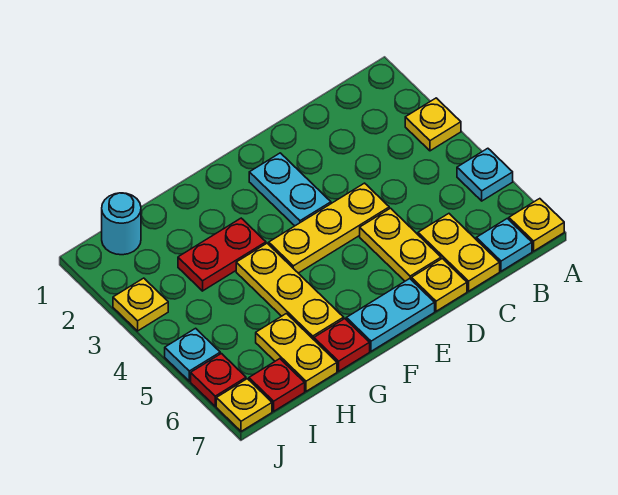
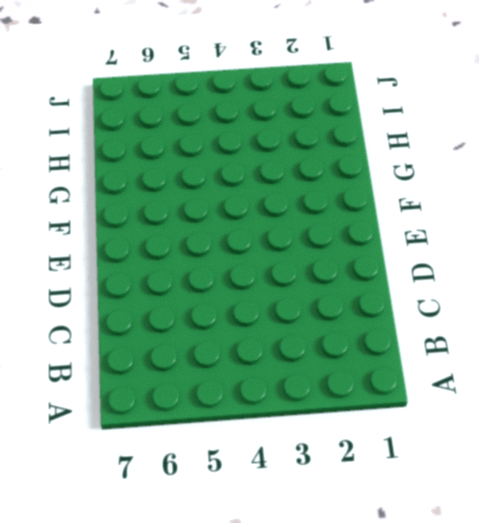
none -> yellow 1x1 plate [405,98,461,151]
none -> cyan 1x1 plate [457,148,513,201]
none -> yellow 1x1 plate [509,199,564,251]

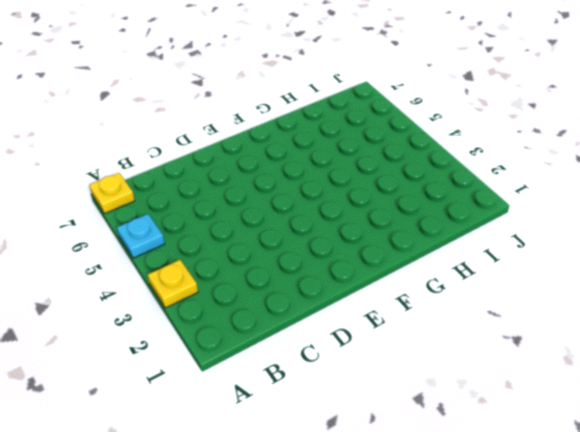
none -> cyan 1x1 plate [476,218,532,271]
none -> yellow 1x2 plate [418,214,500,291]
none -> yellow 1x3 plate [269,183,389,273]

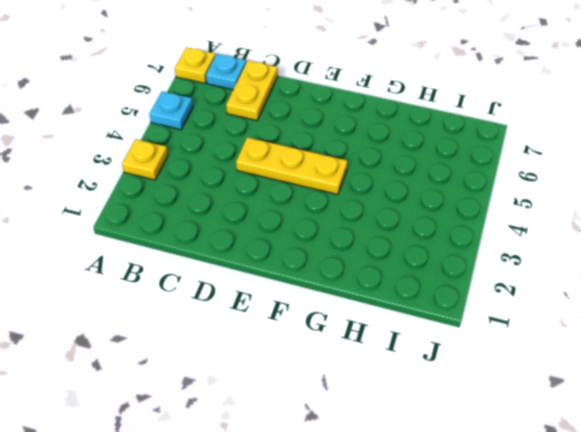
none -> yellow 1x2 plate [360,208,441,281]
none -> yellow 1x1 plate [411,259,467,311]
none -> cyan 1x2 plate [249,153,331,226]

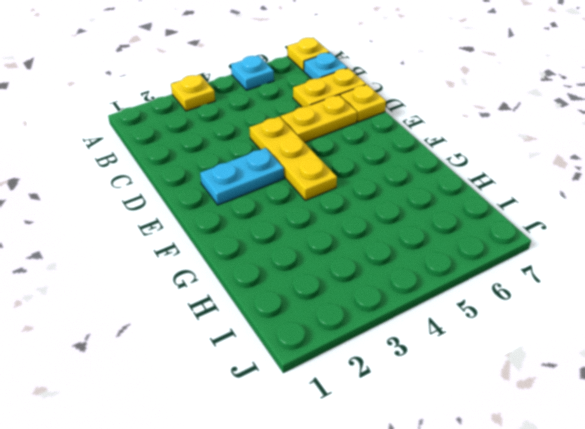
none -> cyan 1x2 plate [346,279,435,351]
none -> red 1x2 plate [178,218,266,291]
none -> yellow 1x3 plate [236,243,344,340]

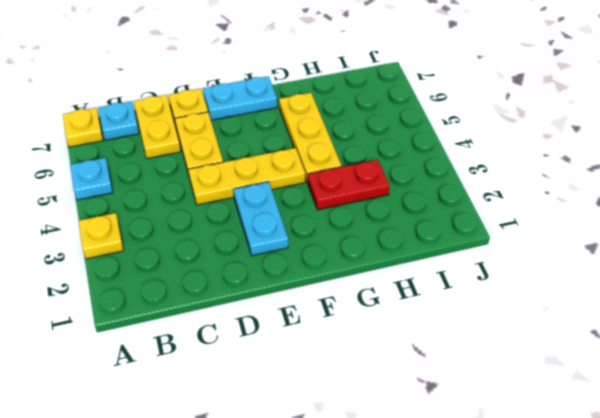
none -> red 1x1 plate [314,319,370,371]
none -> yellow 1x2 plate [256,314,337,391]
none -> cyan 1x1 round brick [102,193,141,255]

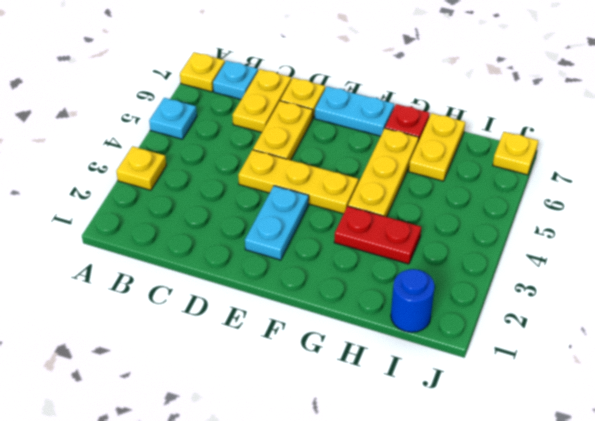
blue 1x1 round brick [391,269,435,332] -> cyan 1x1 round brick [102,193,141,255]
none -> red 1x1 plate [249,359,305,411]
none -> yellow 1x1 plate [113,278,168,331]
none -> cyan 1x1 plate [165,328,220,381]

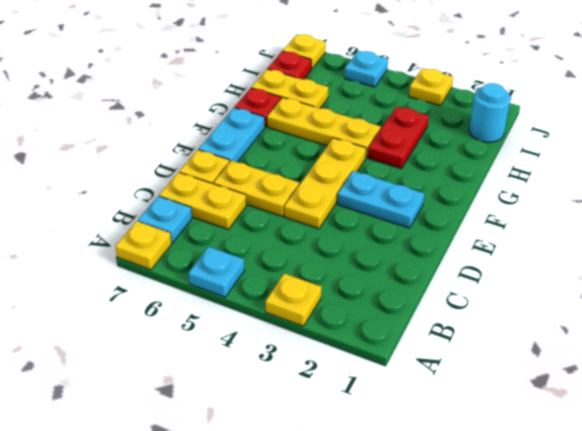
none -> red 1x1 plate [191,354,246,406]

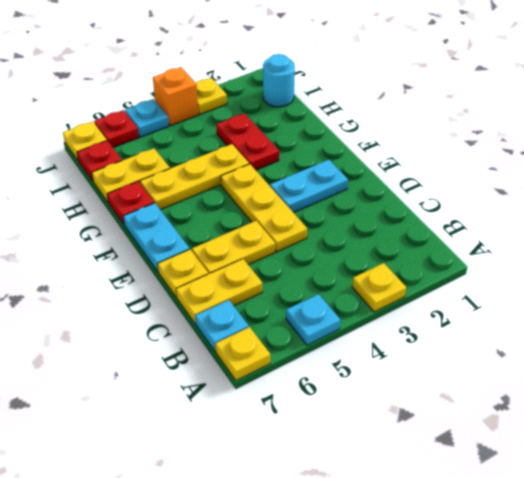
orange 1x1 brick [153,67,198,126] -> none

